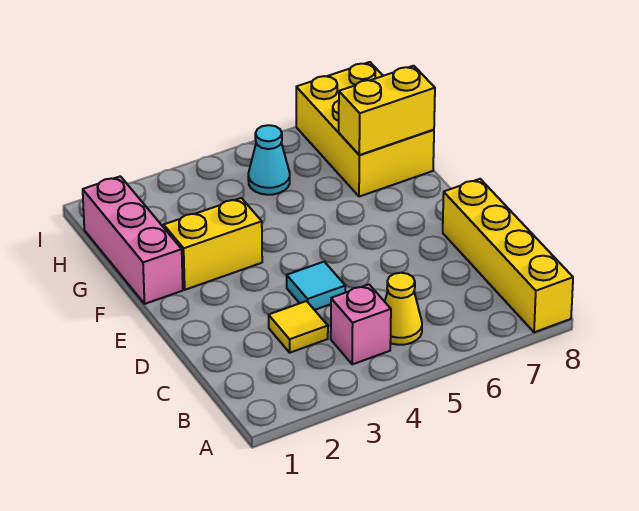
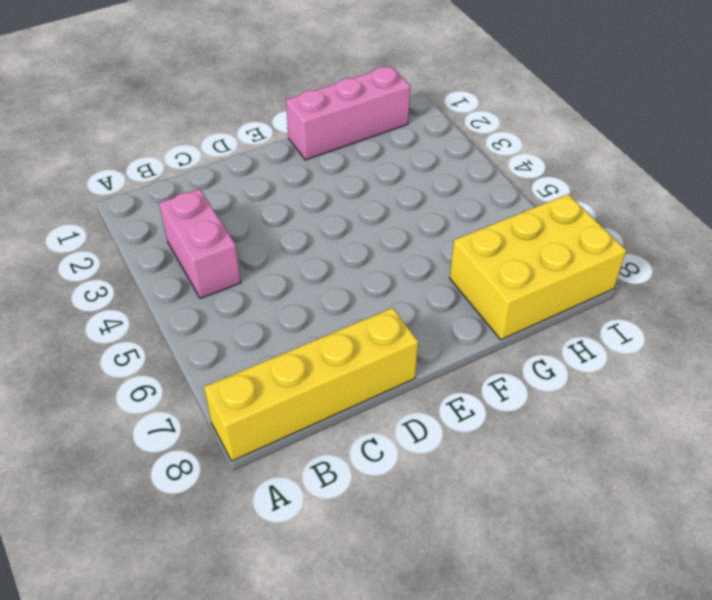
pink 1x2 brick [159,189,241,299] -> pink 1x1 brick [331,284,391,364]
none -> yellow 1x1 cone [385,273,422,345]
none -> yellow 1x1 tile [269,301,328,353]

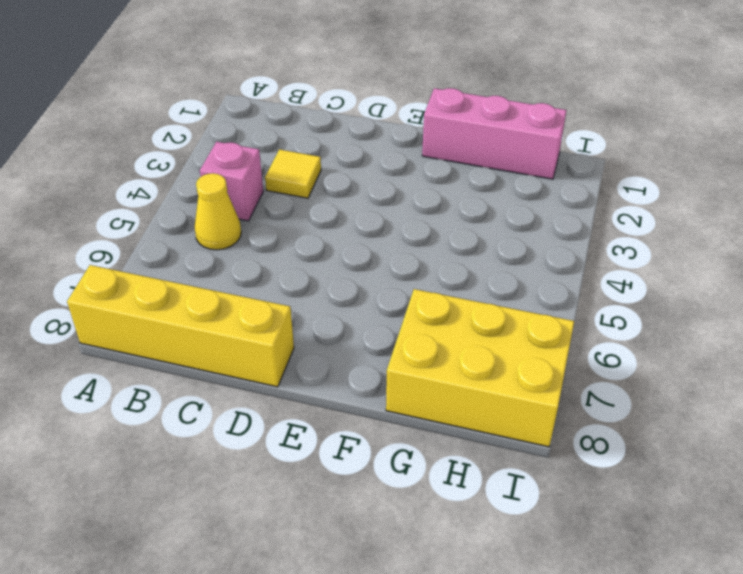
none -> cyan 1x1 tile [287,262,345,310]
none -> yellow 1x2 brick [164,198,262,290]

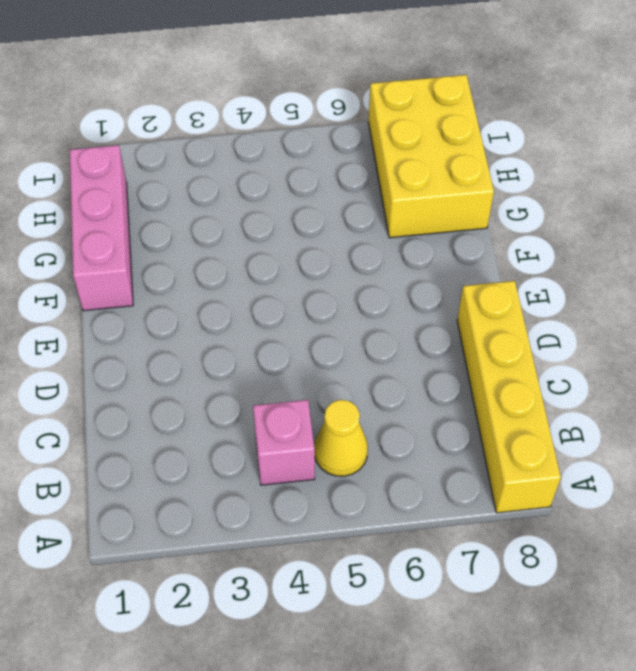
none -> yellow 1x1 tile [269,301,328,353]
none -> cyan 1x1 tile [287,262,345,310]

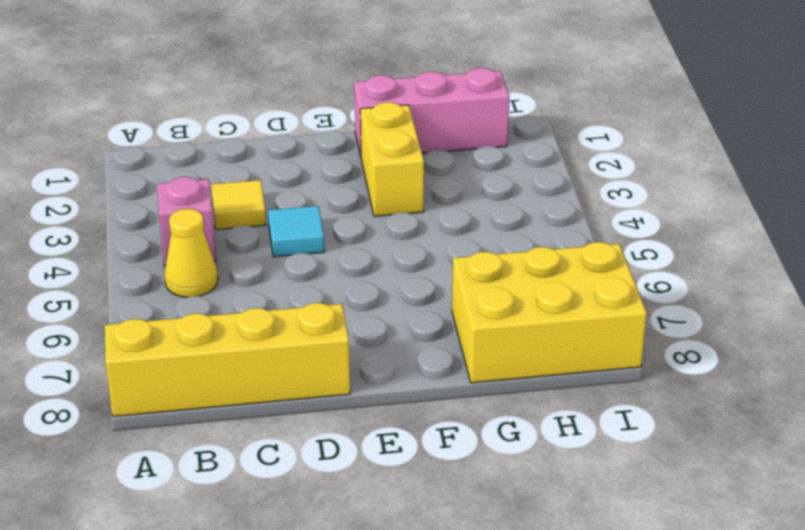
none -> cyan 1x1 cone [248,125,290,195]
none -> yellow 1x2 brick [339,66,435,155]

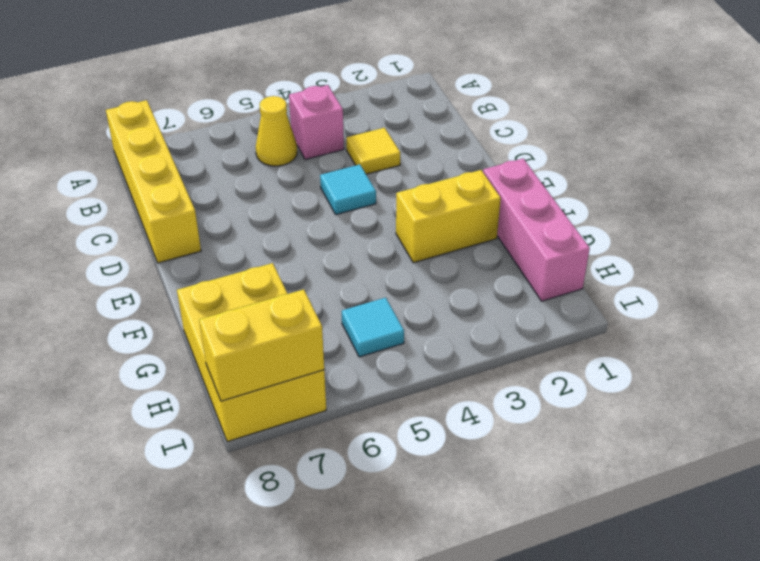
cyan 1x1 tile [342,298,404,357] -> cyan 1x1 cone [248,125,290,195]
yellow 1x2 brick [199,289,324,401] -> yellow 1x2 brick moved to [339,66,435,155]

